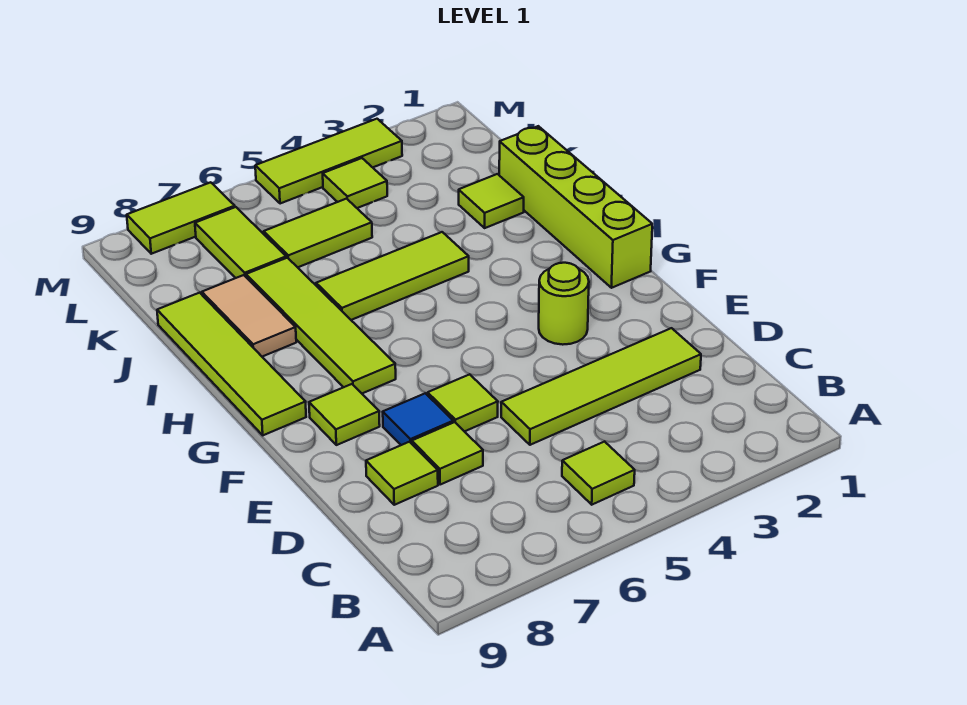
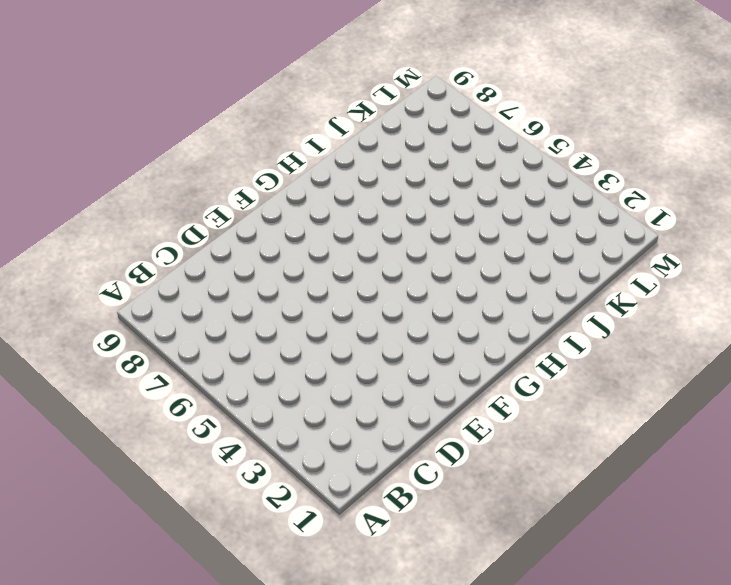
none -> lime 1x1 tile [562,441,635,505]
none -> lime 1x4 tile [501,328,701,445]
none -> lime 1x1 tile [412,422,483,485]

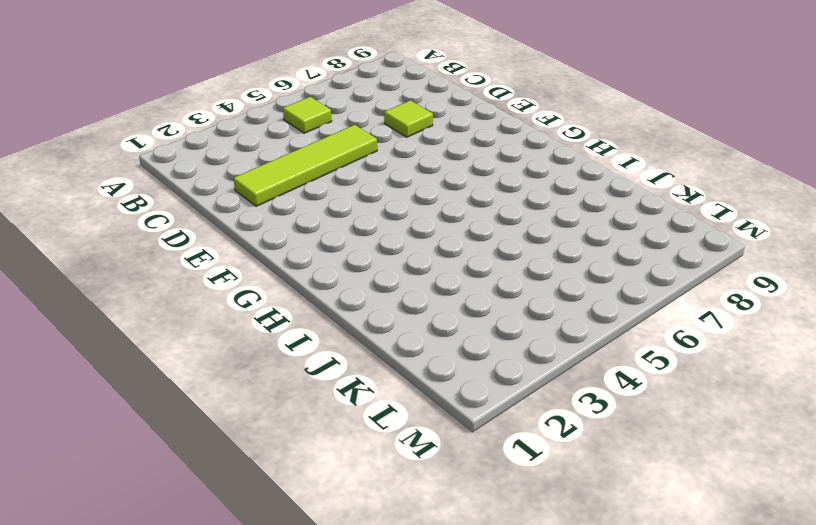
none -> lime 1x1 tile [366,442,438,505]
none -> lime 1x1 tile [428,374,498,432]
none -> blue 1x1 tile [383,393,453,445]

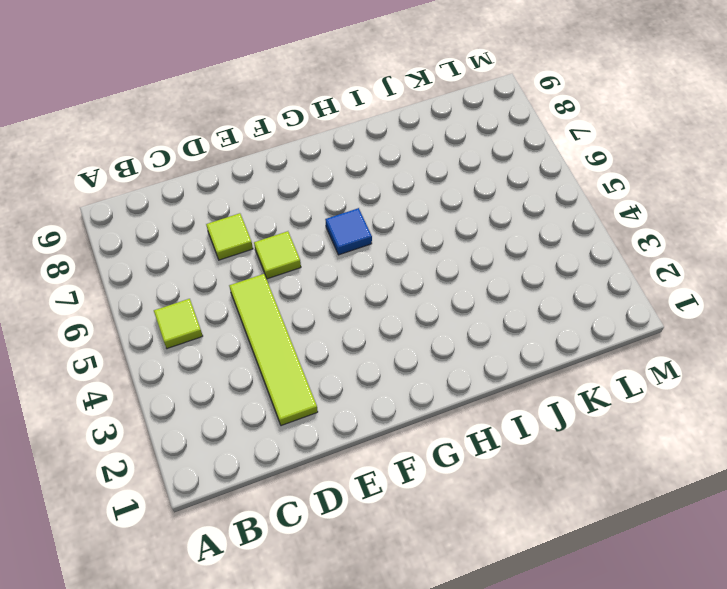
blue 1x1 tile [325,208,372,255] -> blue 1x1 tile moved to [383,393,453,445]
none -> lime 1x1 tile [366,442,438,505]
none -> lime 1x1 round brick [539,263,589,345]
none -> lime 1x1 tile [309,384,380,445]

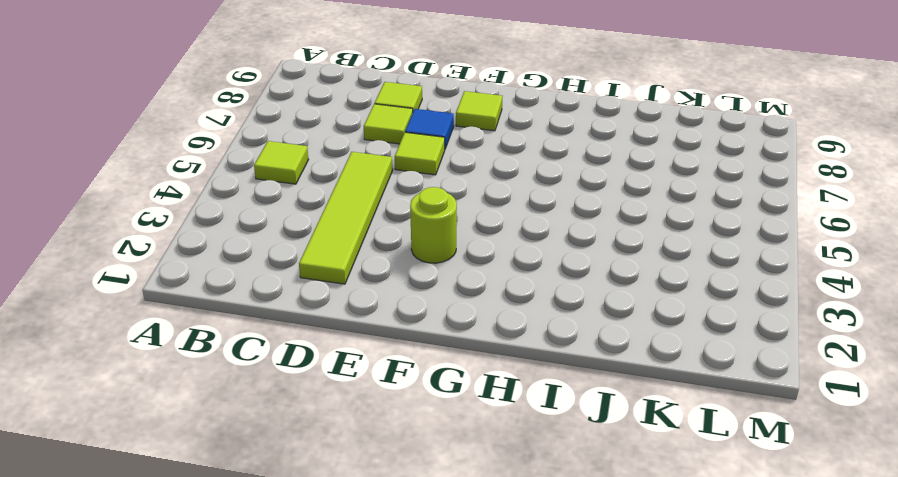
none -> lime 1x4 brick [499,126,652,288]
none -> lime 1x4 tile [246,258,396,393]
none -> lime 1x4 tile [157,293,306,435]

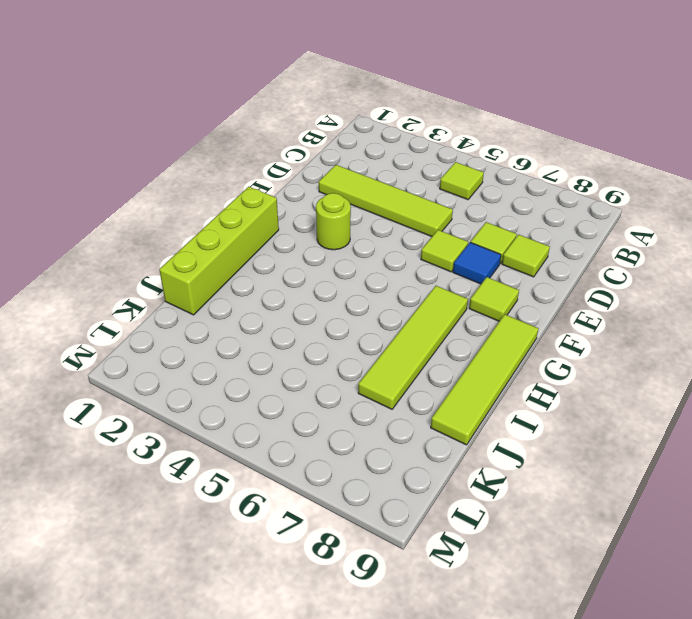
none -> lime 1x3 tile [316,232,469,320]
none -> tan 1x2 tile [202,275,296,357]
none -> lime 1x1 tile [459,174,524,228]

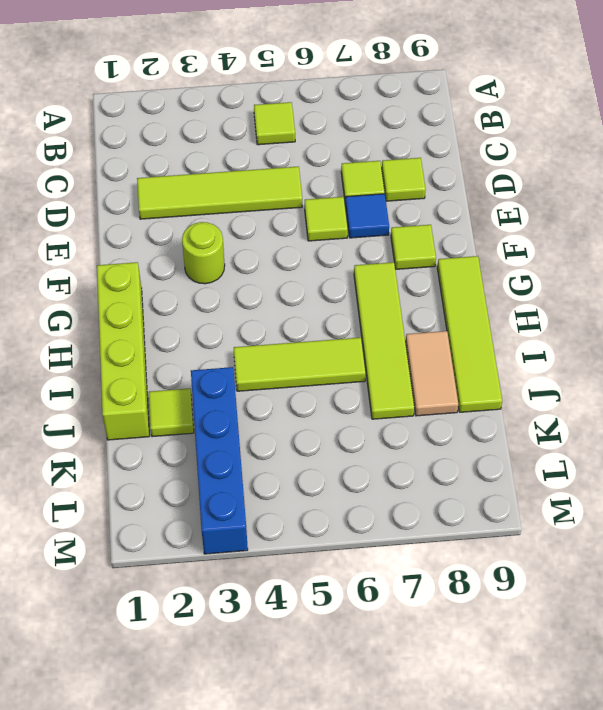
blue 1x4 brick [191,367,248,554] -> lime 1x3 tile [255,119,402,204]
none -> lime 1x2 tile [264,199,372,267]
none -> lime 1x2 tile [195,207,286,278]
none -> lime 1x1 tile [323,158,387,208]

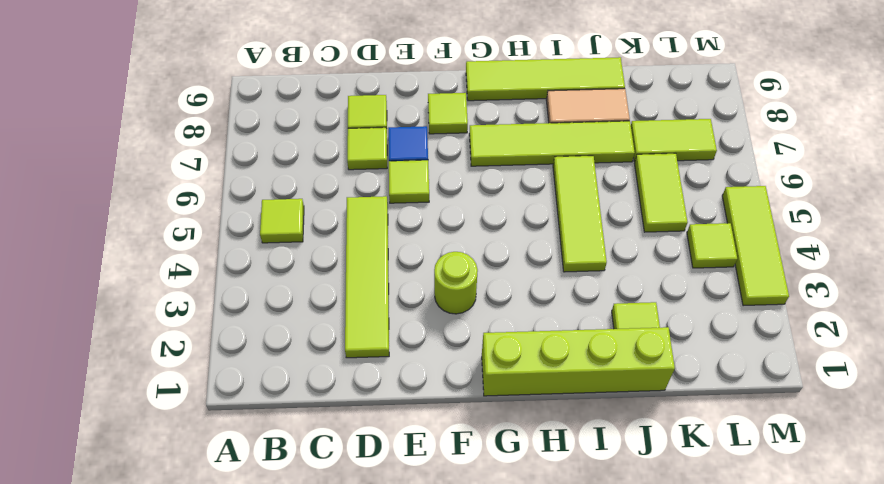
none -> lime 1x2 tile [127,182,235,254]

